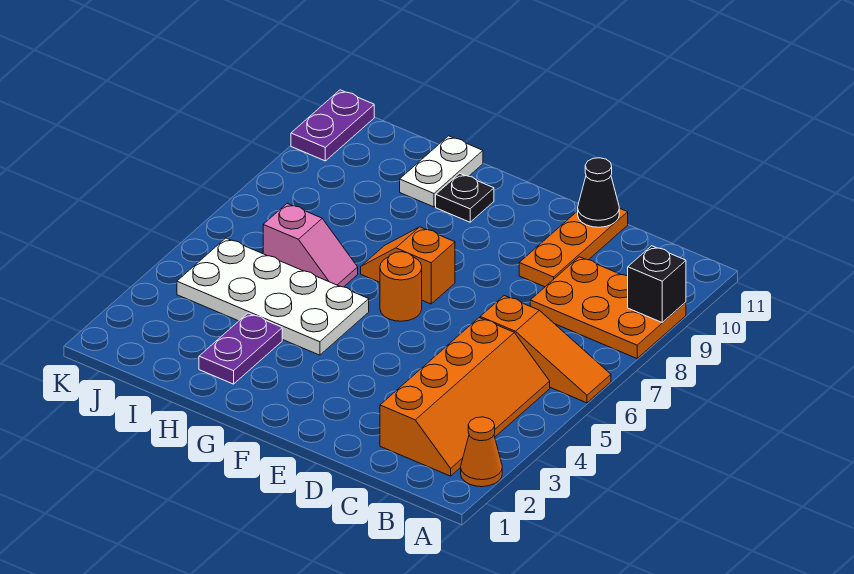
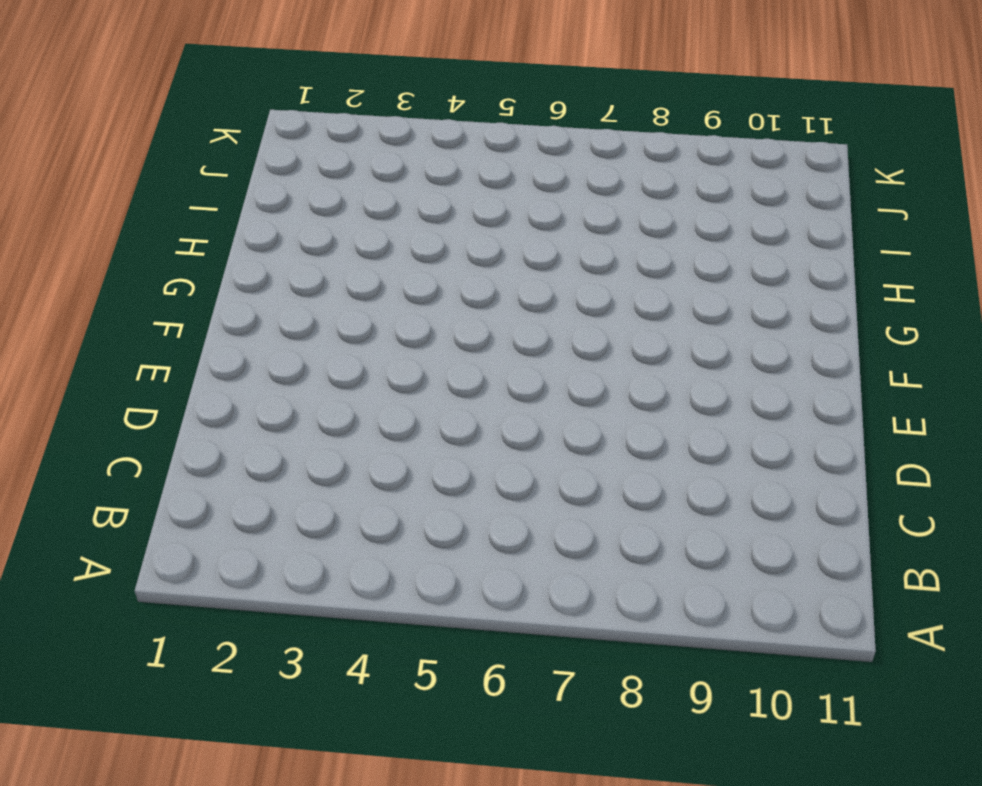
none -> orange 1x1 cone [461,417,502,487]
none -> orange 1x3 slope [480,296,611,403]
none -> orange 2x3 plate [530,257,686,358]

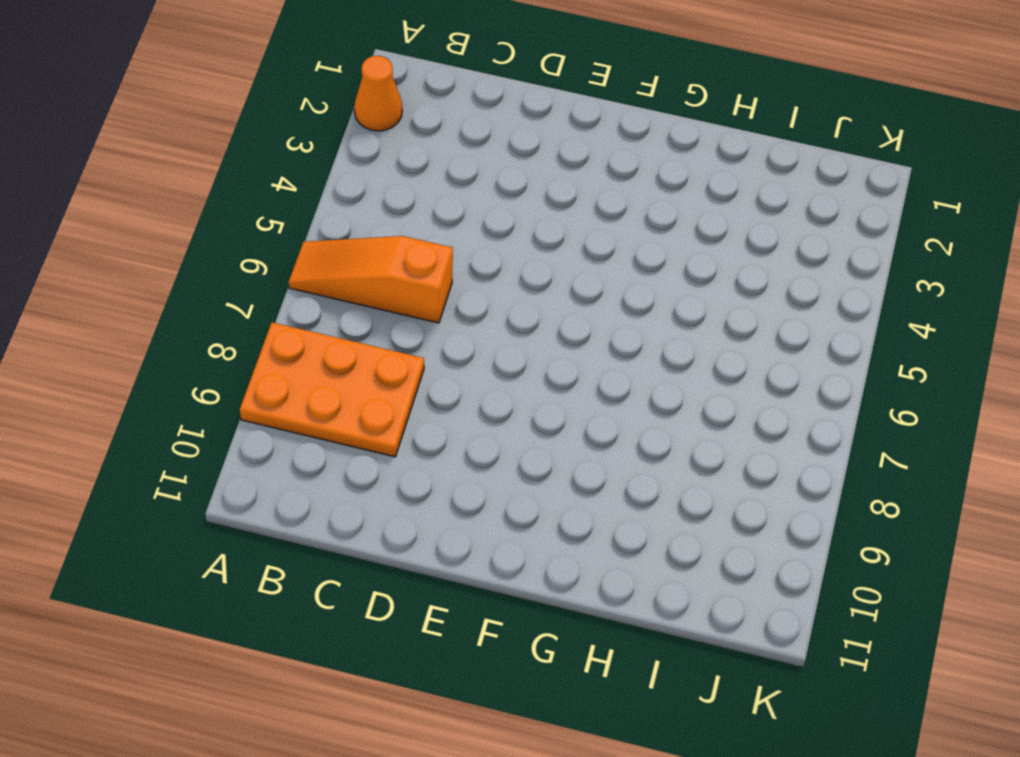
none -> orange 2x4 slope [380,318,550,476]
none -> orange 1x3 plate [519,208,628,287]
none -> orange 1x1 round brick [380,252,422,321]

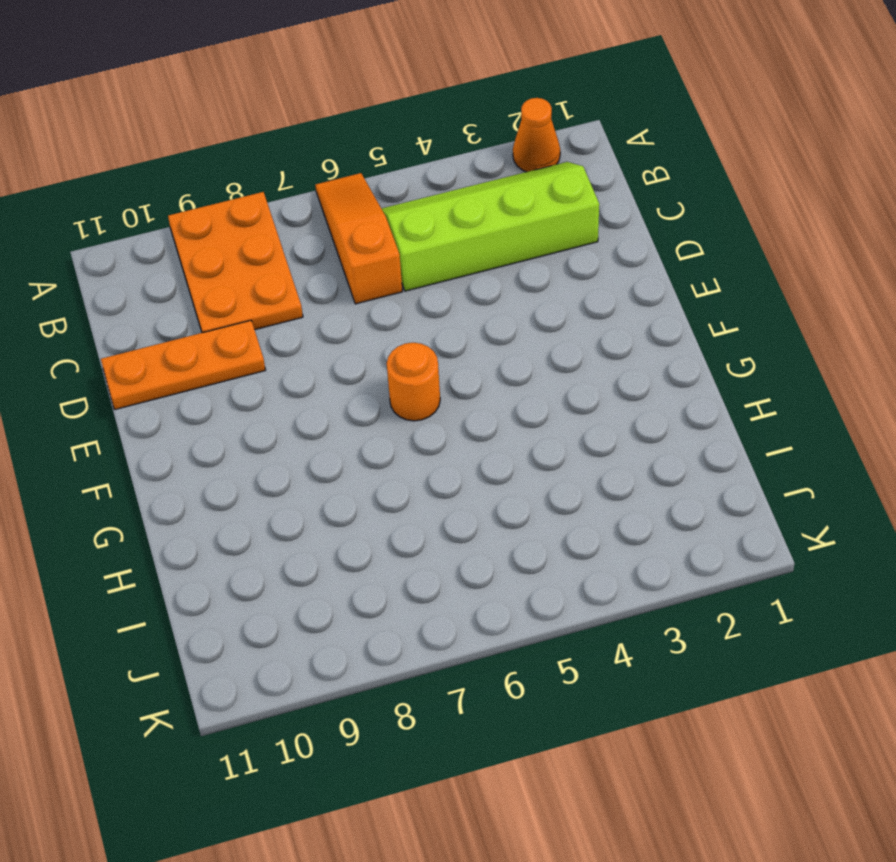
lime 2x4 slope [381,162,599,291] -> orange 2x4 slope [380,318,550,476]
none -> orange 1x2 slope [361,227,455,304]
none -> white 2x4 plate [177,238,369,355]
none -> black 1x1 plate [436,173,494,222]

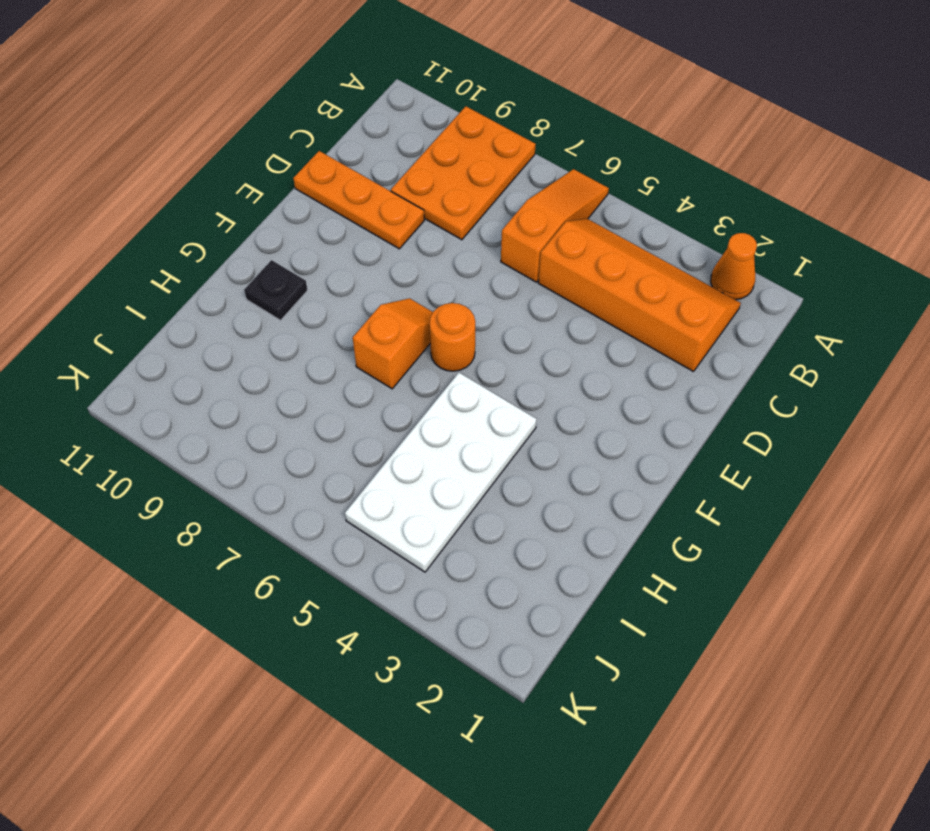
orange 1x2 slope [353,298,433,389] -> orange 1x2 slope turned to [361,227,455,304]
none -> purple 1x2 plate [199,313,282,384]
none -> pink 1x2 slope [263,204,358,287]
none -> white 1x2 plate [400,136,483,207]

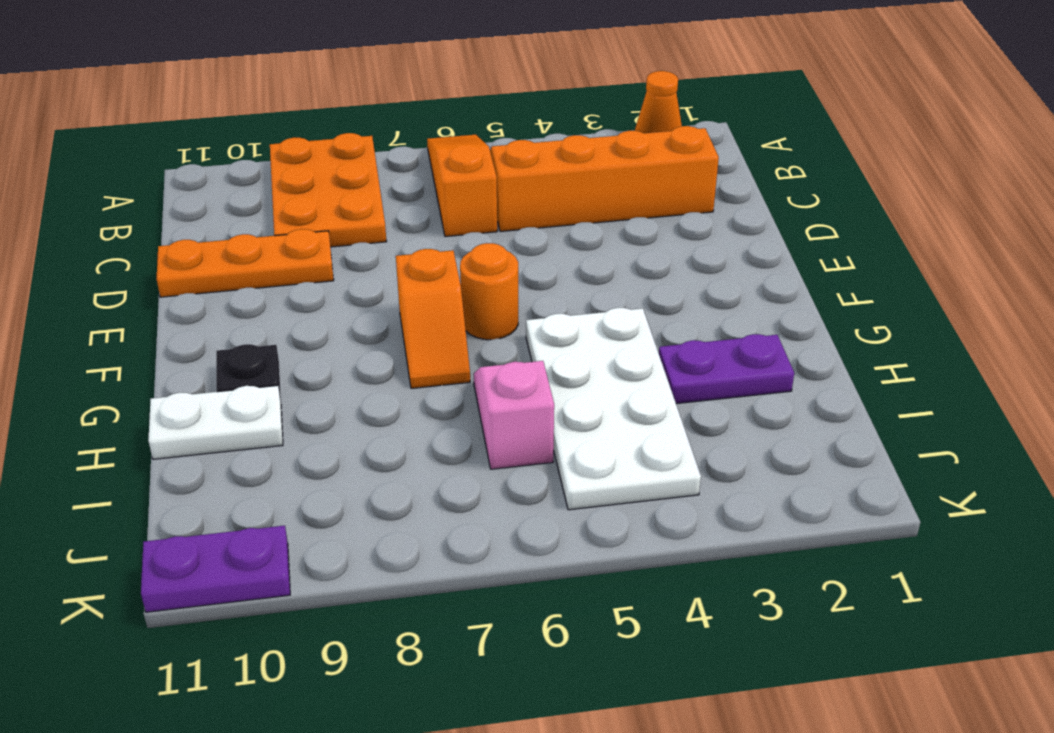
none -> black 1x1 brick [628,246,686,322]
none -> black 1x1 cone [578,158,619,227]

